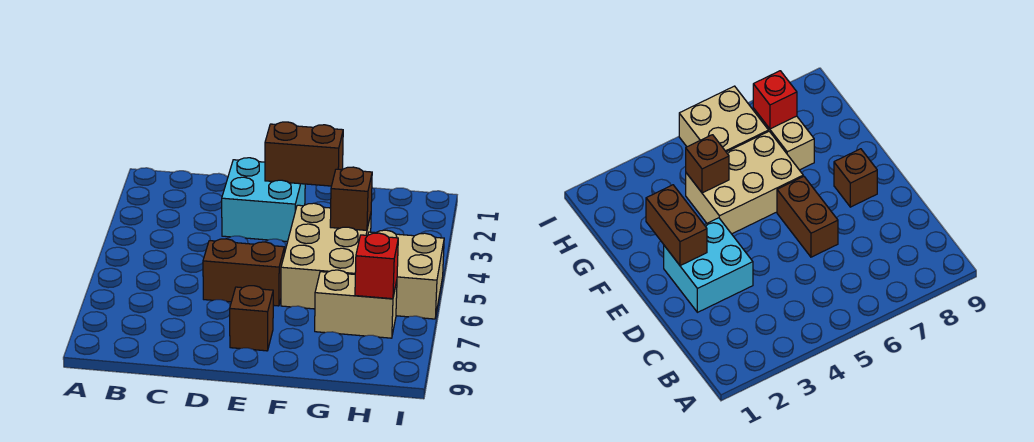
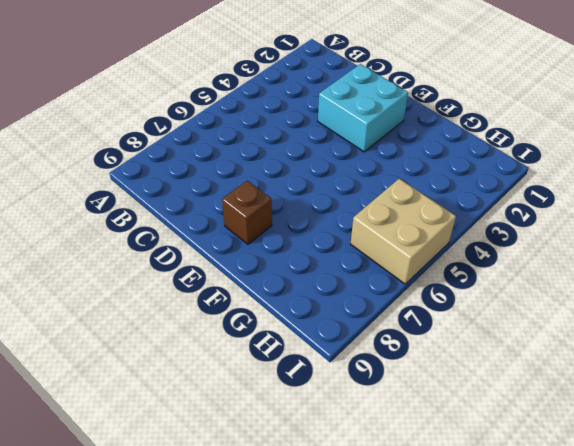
none -> brown 1x2 brick [203,239,284,306]
none -> tan 2x3 brick [281,203,371,309]

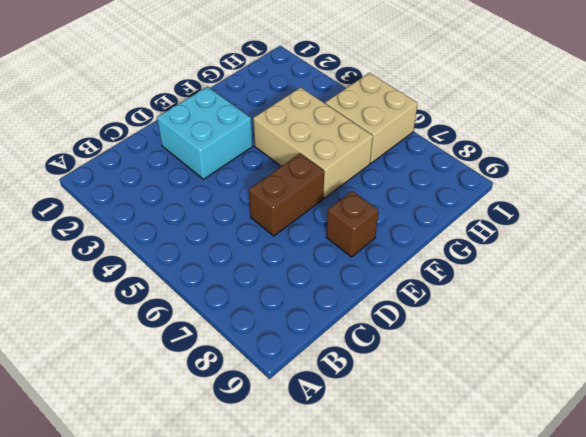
none -> tan 1x2 brick [315,270,397,338]
none -> brown 1x2 brick [265,122,343,186]

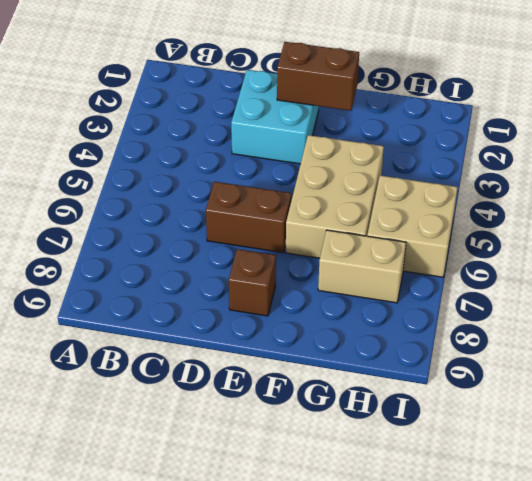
none -> brown 1x1 brick [330,167,372,230]
none -> red 1x1 brick [355,233,398,299]

